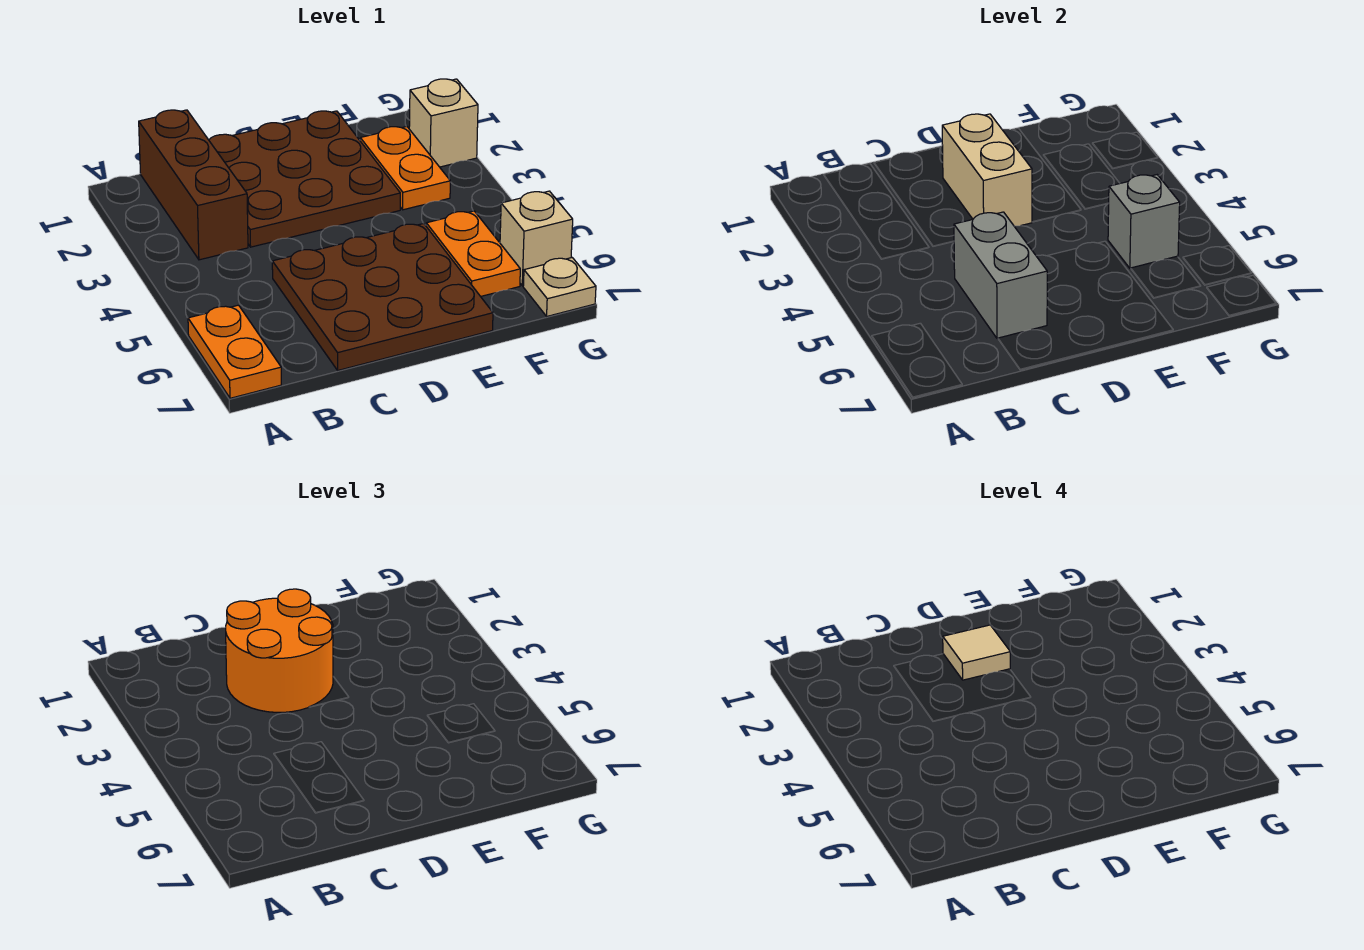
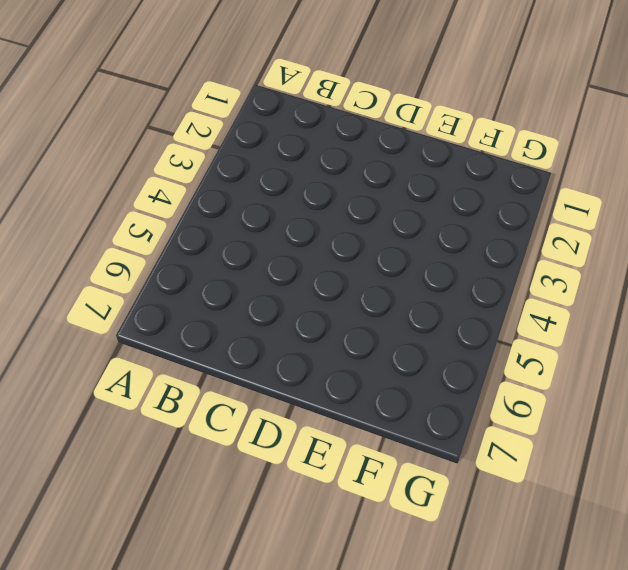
none -> orange 1x2 plate [188,305,281,398]
none -> brown 1x3 brick [139,110,248,260]
none -> brown 3x3 plate [209,111,400,247]

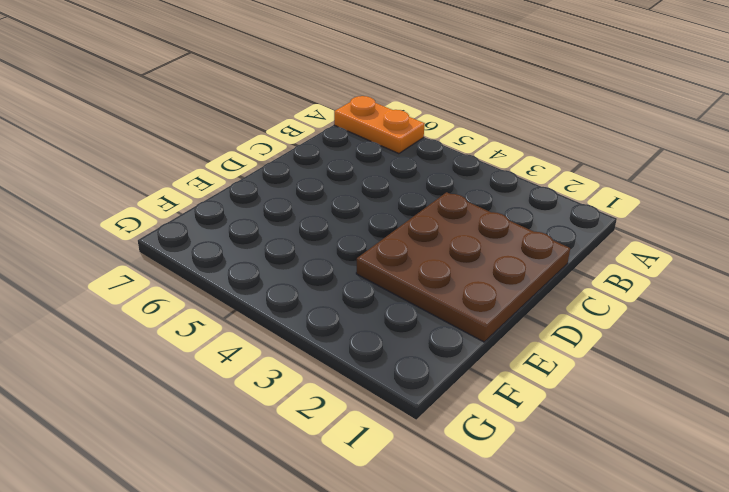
none -> brown 1x3 brick [139,110,248,260]
none -> brown 3x3 plate [272,224,493,370]
none -> orange 1x2 plate [360,126,450,210]

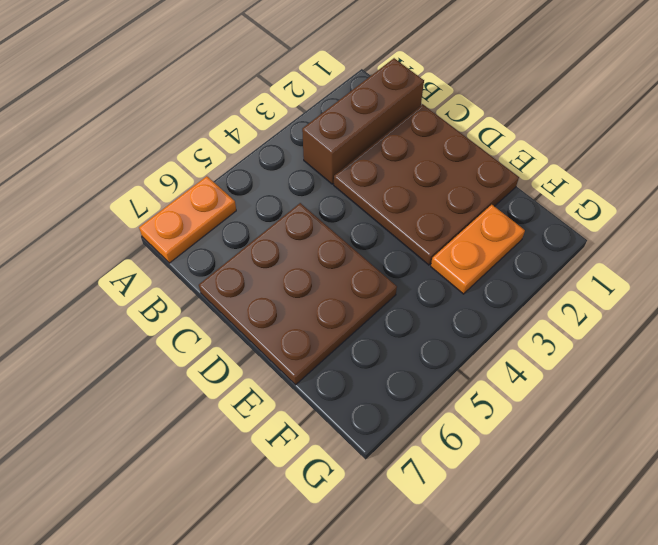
none -> orange 1x2 plate [426,211,520,297]
none -> tan 1x1 brick [409,79,478,167]
none -> tan 1x1 brick [500,191,573,286]

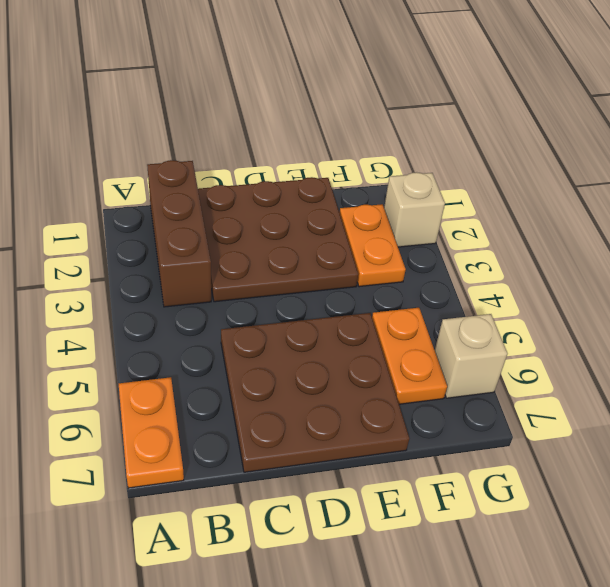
none -> tan 1x1 plate [523,258,596,316]
none -> grey 1x2 brick [954,212,1047,339]
none -> tan 1x2 brick [942,114,1032,226]

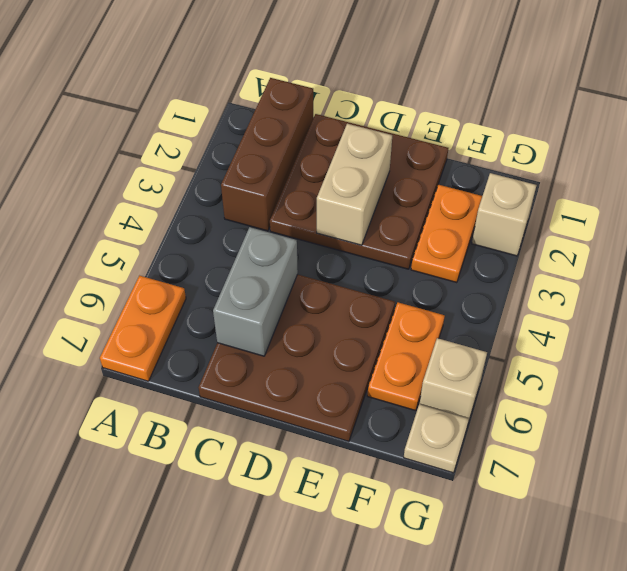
none -> grey 1x1 brick [1108,175,1180,268]
none -> orange 2x2 round brick [226,589,333,712]
none -> tan 1x1 tile [943,625,1010,680]

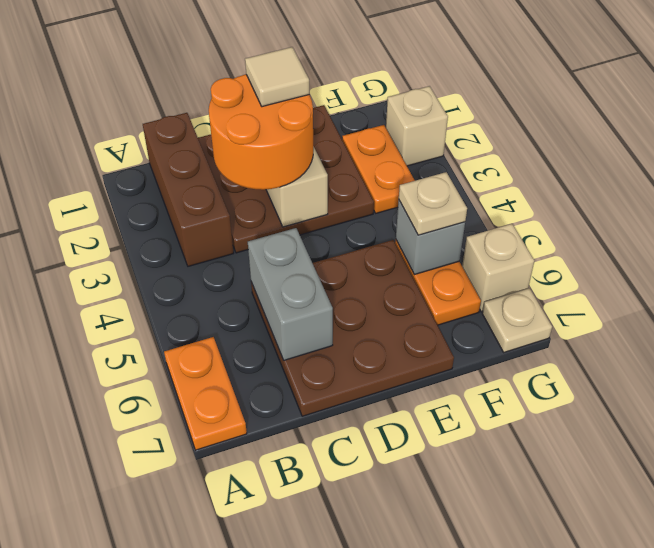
tan 1x1 plate [399,172,467,235] -> none

